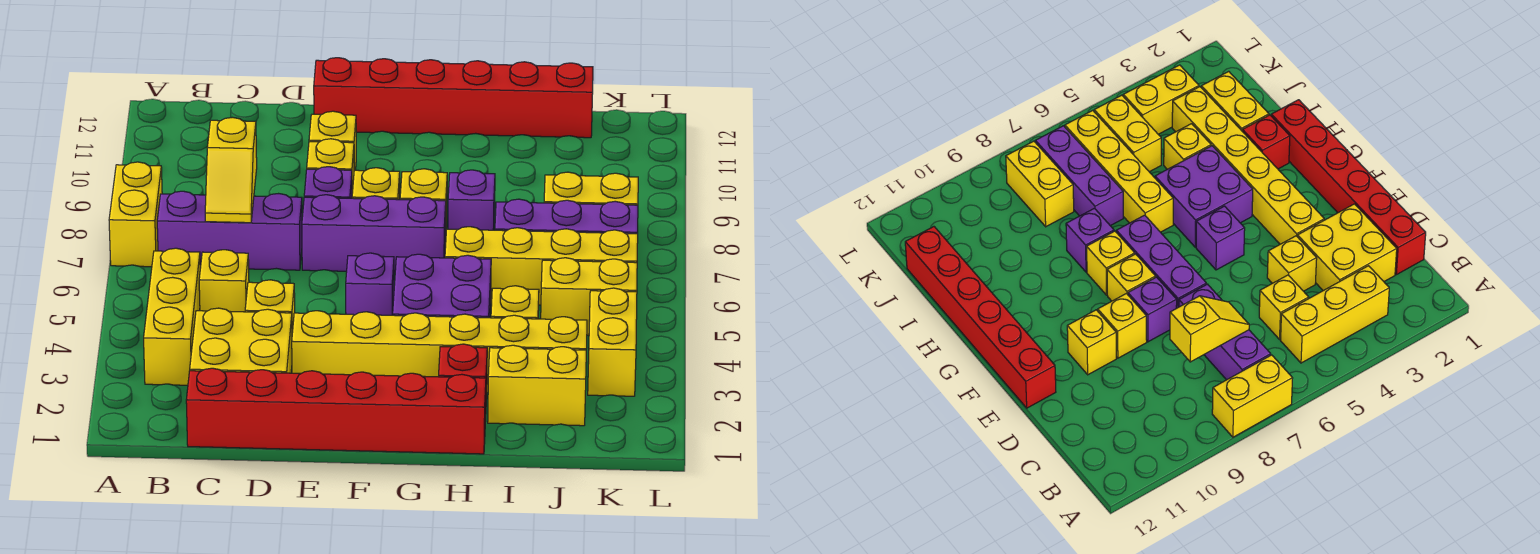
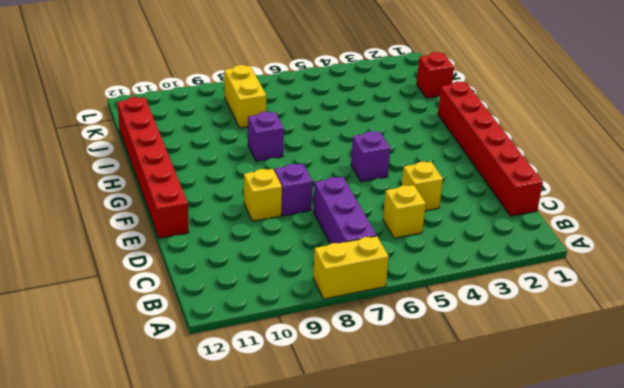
red 1x1 brick [417,52,454,98] -> red 1x1 brick moved to [439,344,487,421]
none -> yellow 1x3 brick [144,248,200,385]
none -> yellow 2x2 brick [190,308,292,373]
none -> yellow 1x6 brick [292,311,587,393]

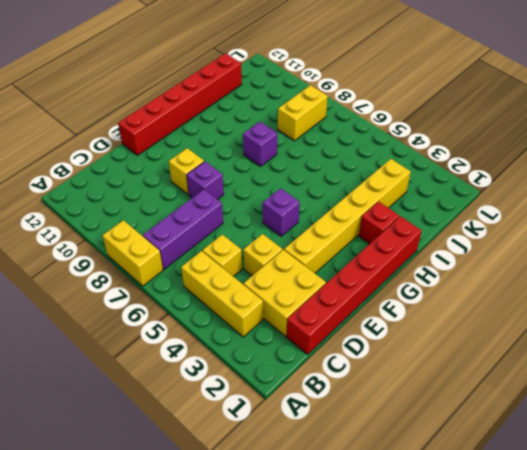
none -> purple 1x3 brick [302,195,446,273]
none -> yellow 1x1 brick [309,111,356,170]
none -> yellow 1x1 brick [352,168,400,200]

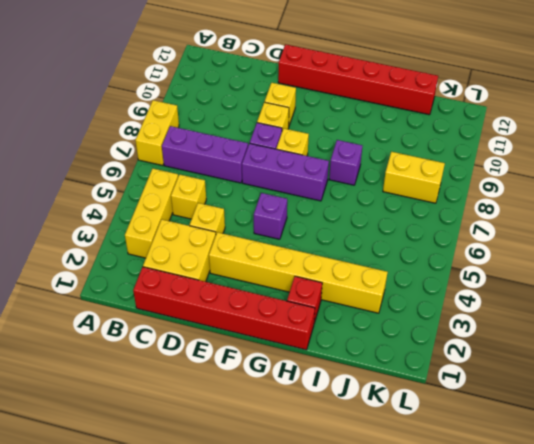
none -> purple 2x2 brick [393,254,491,318]
none -> yellow 1x1 brick [400,169,447,245]
none -> yellow 1x4 brick [445,227,638,305]

